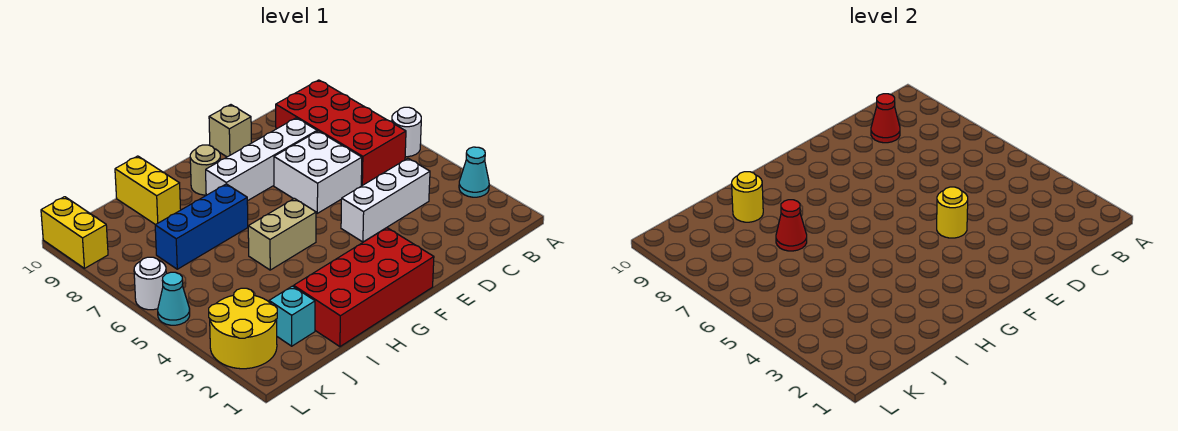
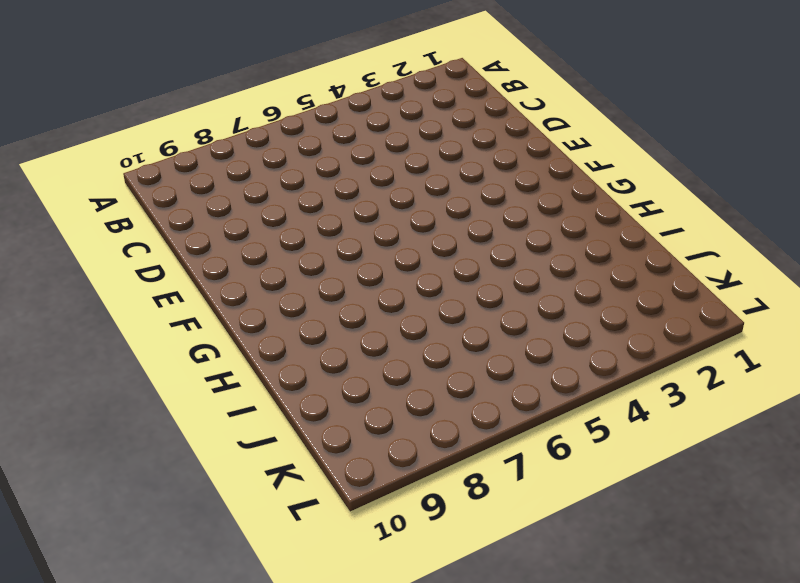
none -> cyan 1x1 cone [459,147,489,197]
none -> white 1x1 round brick [392,107,421,157]
none -> red 2x4 brick [276,80,406,186]

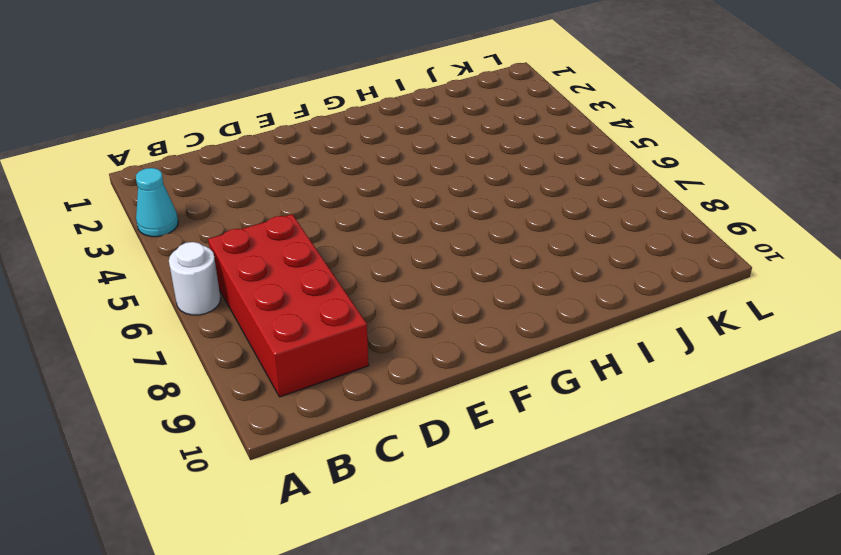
none -> white 1x3 brick [341,158,430,242]
none -> white 2x2 brick [274,131,362,213]
none -> white 1x4 brick [206,118,317,201]

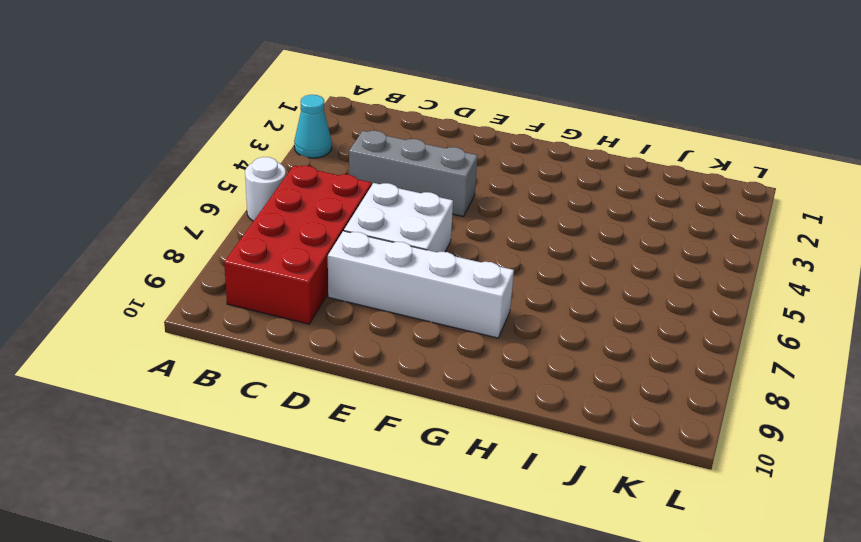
grey 1x3 brick [349,130,478,217] -> white 1x3 brick [341,158,430,242]
none -> tan 1x1 brick [209,105,251,157]
none -> red 2x4 brick [294,228,434,347]
none -> tan 1x2 brick [248,199,316,270]

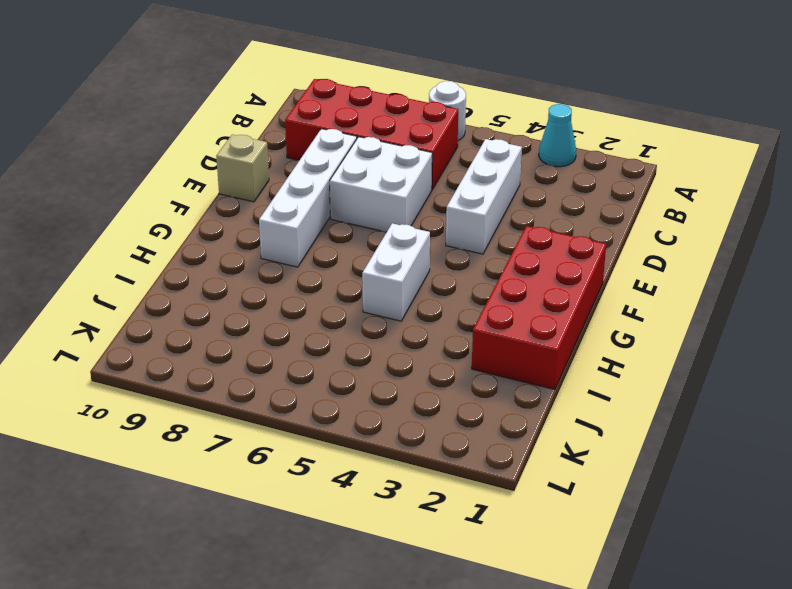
white 1x2 brick [362,223,430,321] -> tan 1x2 brick [248,199,316,270]
none -> tan 1x1 round brick [190,145,221,195]
none -> blue 1x3 brick [155,184,248,269]
none -> yellow 1x2 brick [115,156,181,225]

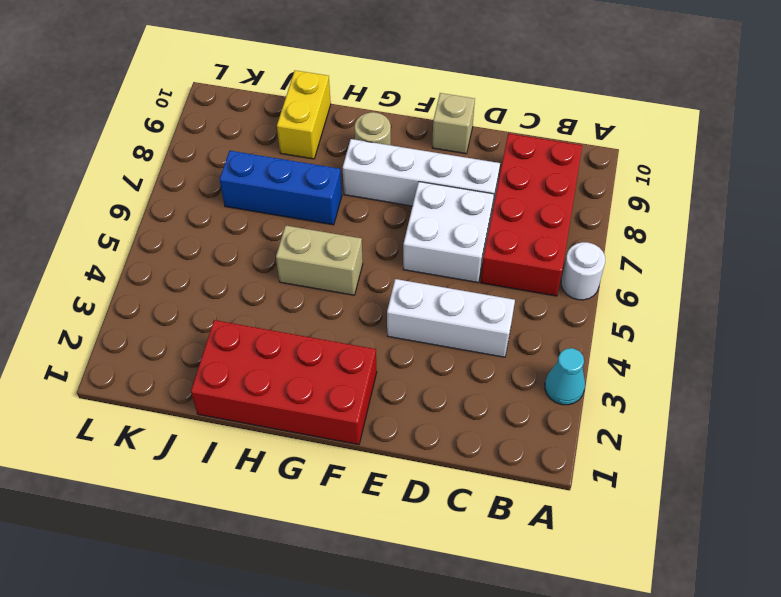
none -> cyan 1x1 brick [269,286,315,346]
none -> yellow 2x2 round brick [209,288,277,369]
none -> cyan 1x1 cone [158,272,190,325]

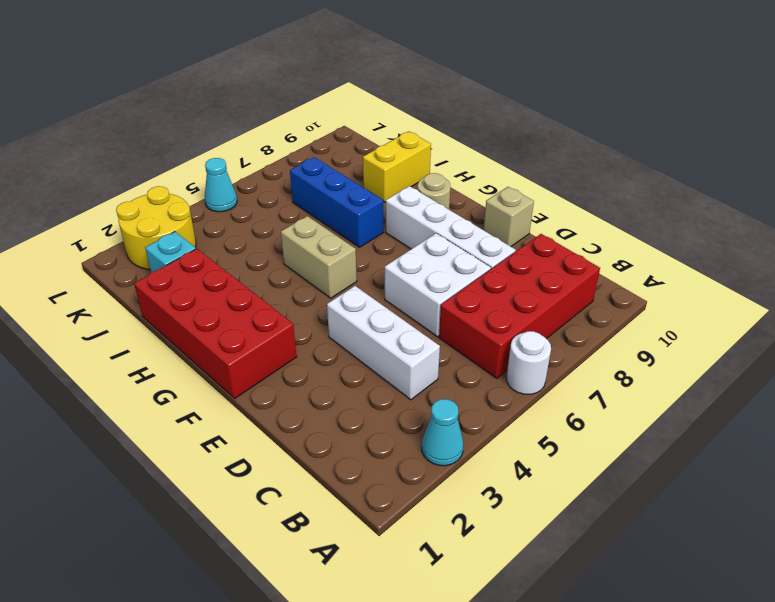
none -> white 1x1 round brick [134,257,166,310]
none -> yellow 1x2 brick [41,197,108,268]
none -> red 1x1 cone [871,94,900,143]

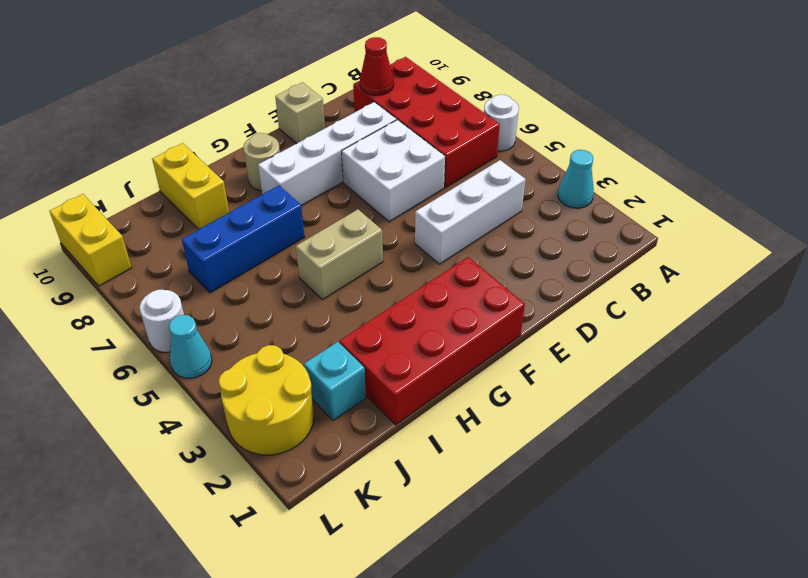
none -> yellow 1x1 round brick [937,187,968,238]
none -> red 1x1 cone [776,200,807,251]
none -> yellow 1x1 round brick [732,172,763,222]

